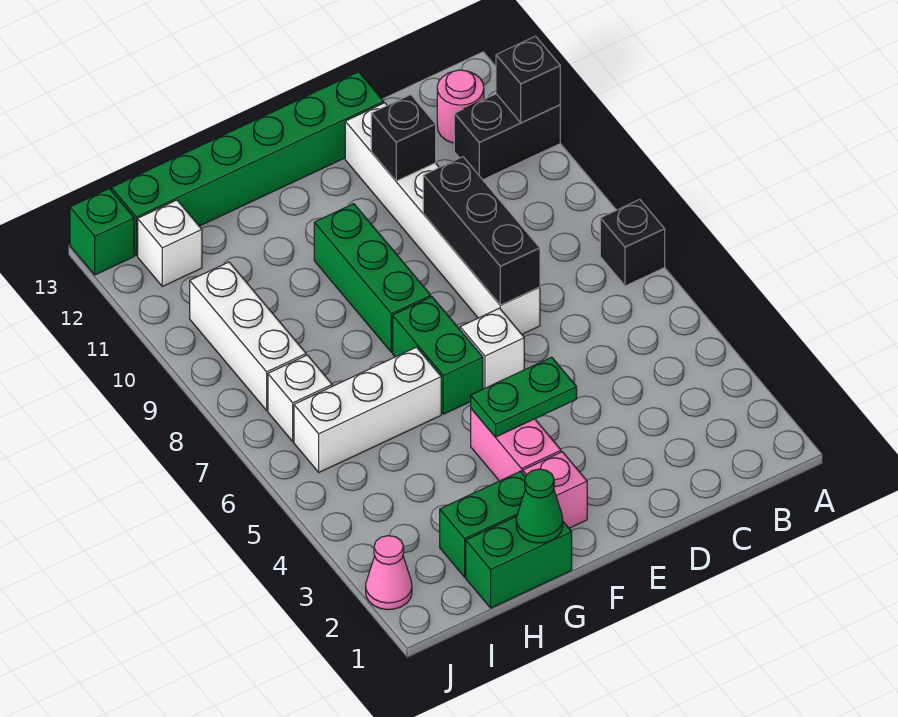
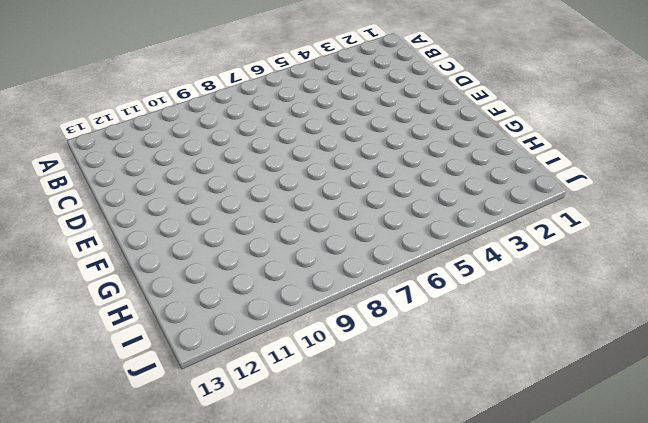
none -> black 1x1 brick [600,199,665,286]
none -> black 1x2 brick [454,94,560,180]
none -> pink 1x1 round brick [437,70,484,143]

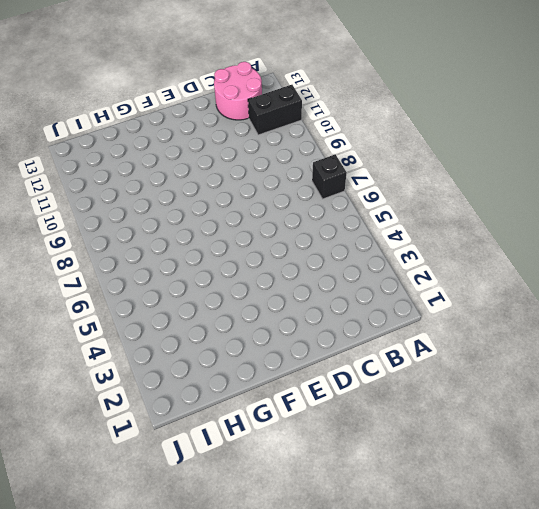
pink 2x2 round brick [214,62,262,120] -> pink 1x1 round brick [437,70,484,143]
none -> white 1x6 brick [345,103,540,334]
none -> green 1x6 brick [111,72,384,255]
none -> white 1x1 brick [460,308,524,389]

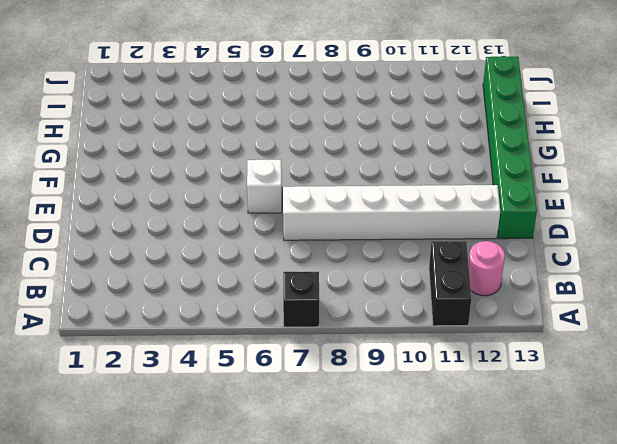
none -> pink 1x1 brick [523,452,587,528]
none -> pink 1x2 brick [471,409,561,481]
none -> green 1x2 brick [393,297,483,414]

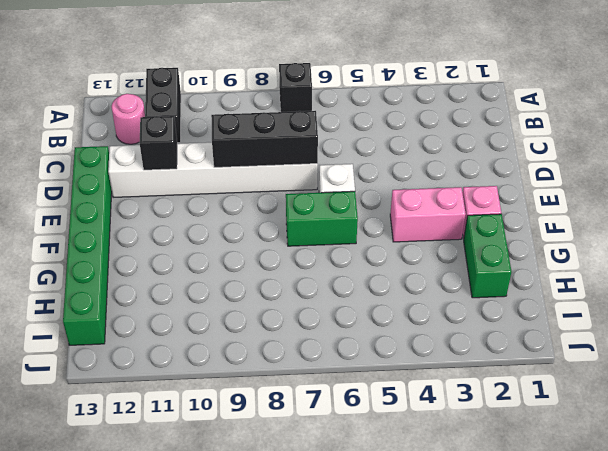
none -> green 1x3 brick [314,204,431,352]
none -> green 1x2 brick [466,516,572,608]
none -> white 1x3 brick [294,347,441,472]

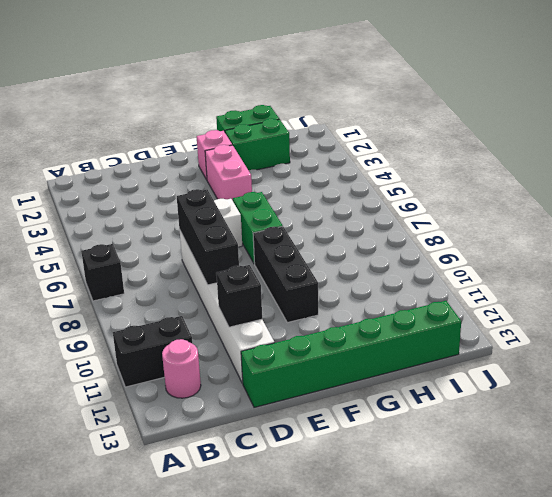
black 1x3 brick [253,226,318,323] -> green 1x3 brick [314,204,431,352]
none -> white 1x3 brick [294,347,441,472]
none -> white 1x1 brick [268,355,332,441]
none -> white 1x3 brick [190,262,306,410]

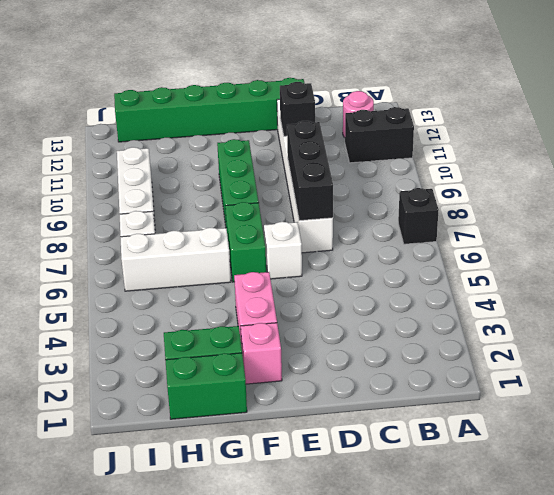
none -> white 1x1 brick [138,200,202,286]
none -> pink 1x1 cone [366,536,412,610]
none -> green 1x1 brick [70,188,134,275]

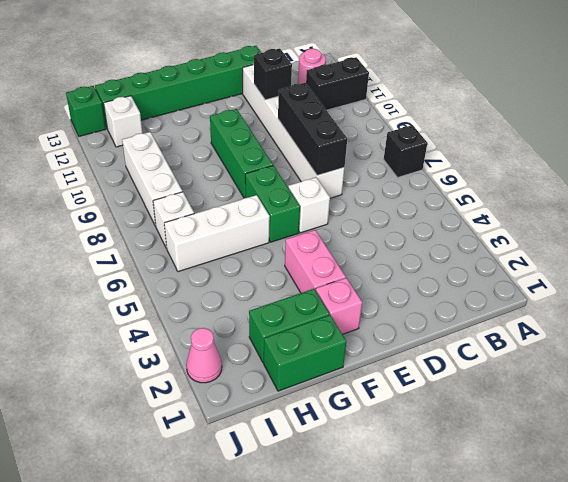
none -> black 1x1 brick [496,36,560,123]
none -> green 1x2 plate [471,357,577,437]
none -> green 1x1 cone [516,469,563,543]

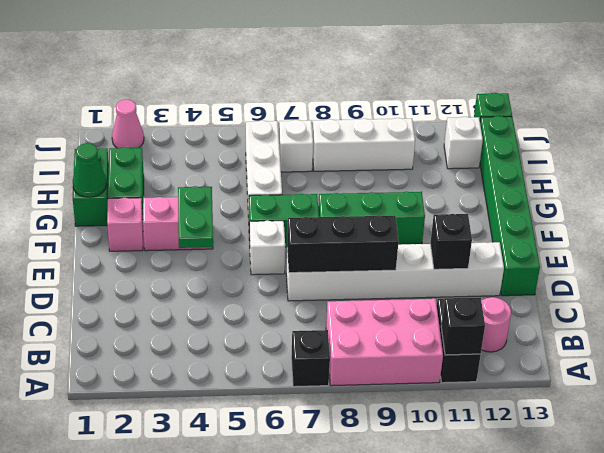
pink 2x3 brick [326,299,443,386] -> none

